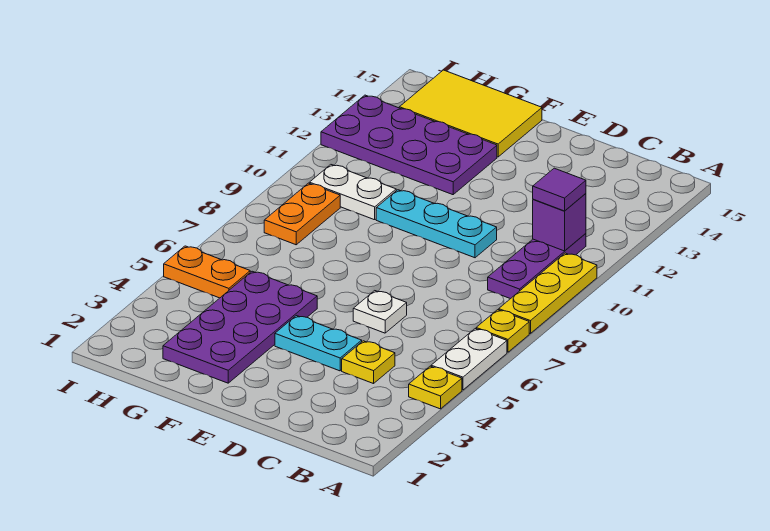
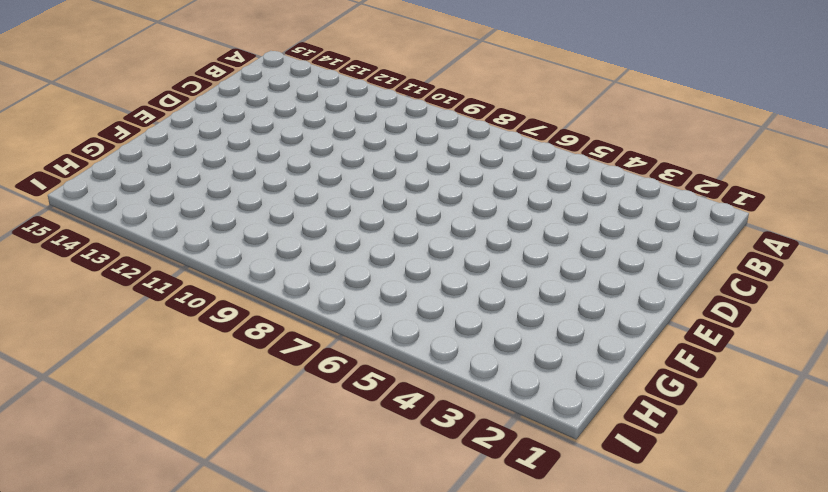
none -> yellow 1x1 plate [409,366,462,409]
none -> white 1x2 plate [431,329,507,390]
none -> yellow 1x1 plate [476,310,529,352]

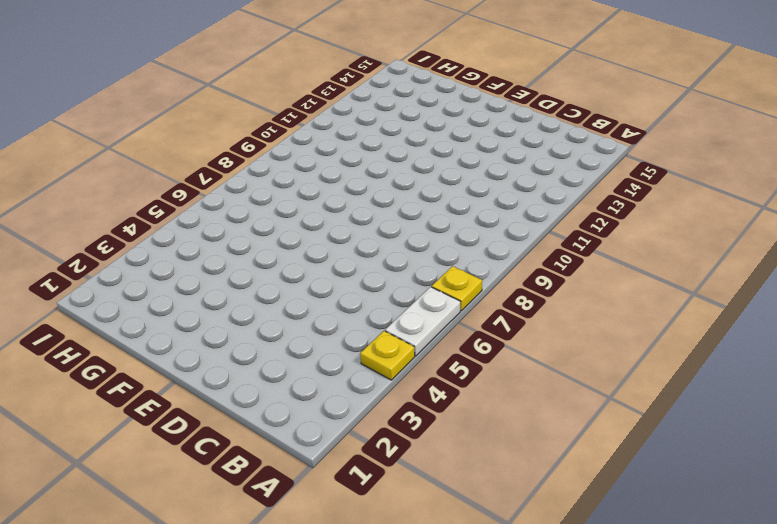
none -> yellow 1x3 plate [499,253,597,334]
none -> purple 1x3 plate [488,233,586,299]
none -> yellow 1x1 plate [342,341,395,384]

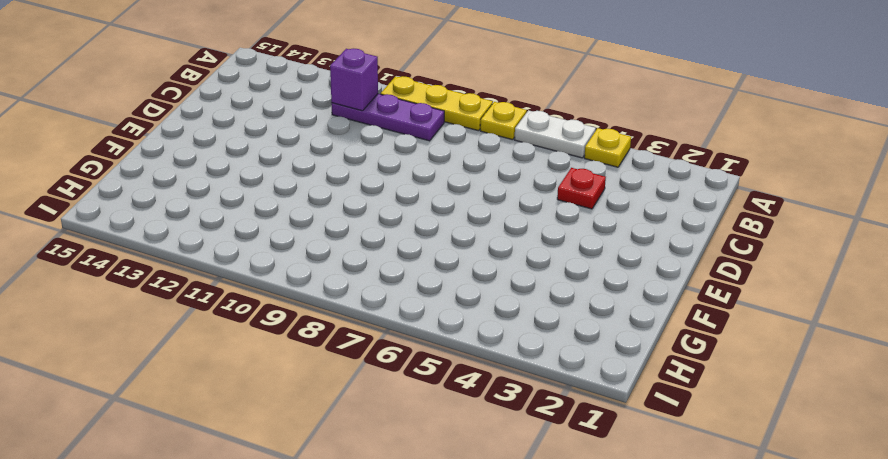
red 1x1 plate [557,168,606,209] -> yellow 1x1 plate [342,341,395,384]
none -> cyan 1x2 plate [275,316,362,371]
none -> white 1x1 plate [353,291,407,333]
none -> cyan 1x3 plate [376,190,497,258]

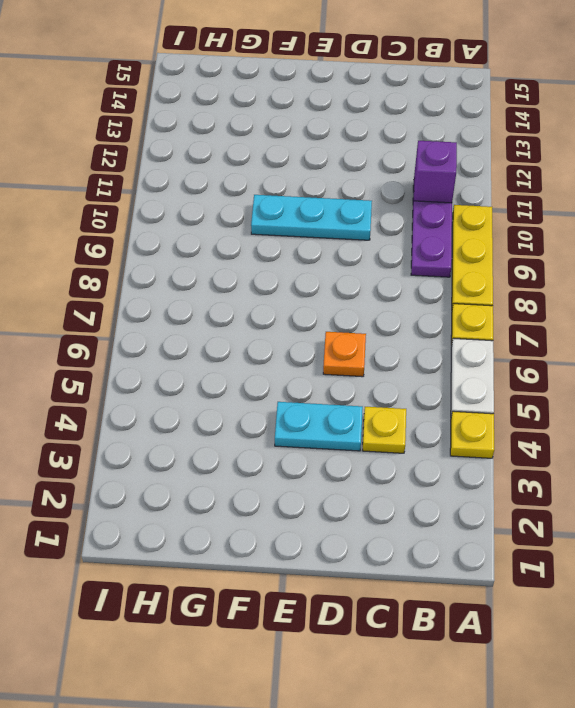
orange 1x1 plate [323,332,366,377] -> white 1x1 plate [353,291,407,333]
none -> purple 2x4 plate [163,271,317,383]
none -> purple 2x4 plate [321,95,497,195]
none -> yellow 2x3 tile [399,70,542,157]

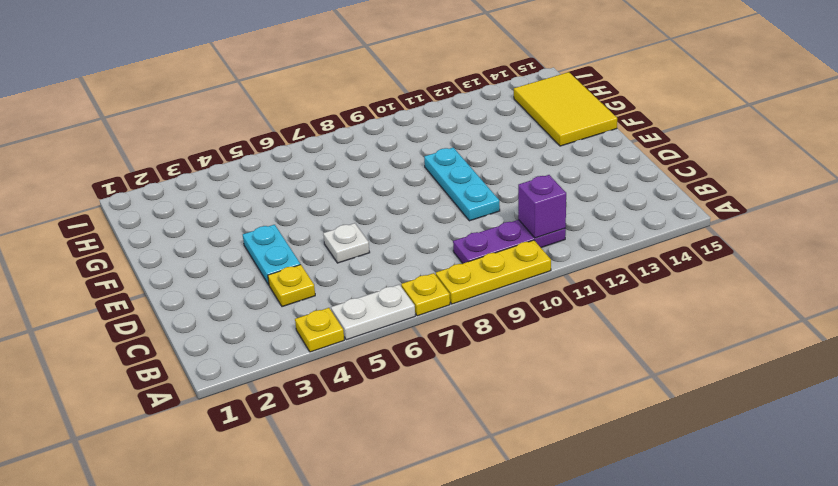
none -> purple 2x4 plate [163,271,317,383]
none -> purple 2x4 plate [321,95,497,195]
none -> white 1x2 plate [309,165,396,220]

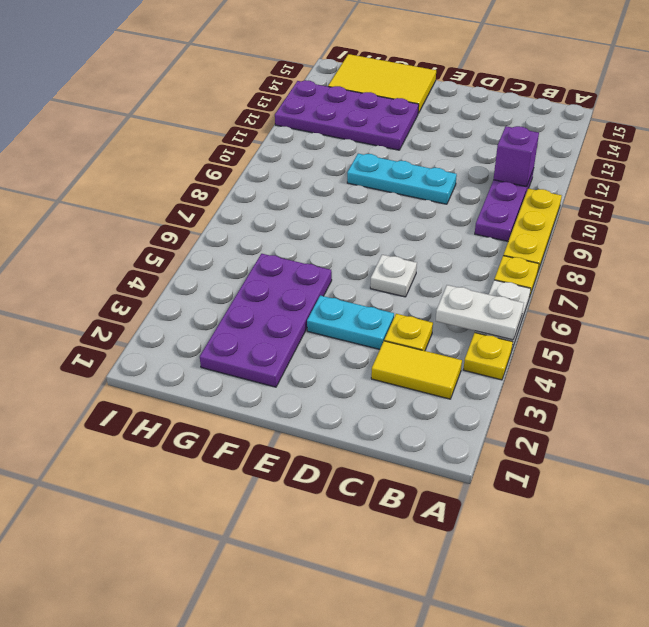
white 1x2 plate [436,285,524,340] -> white 1x2 plate moved to [309,165,396,220]
yellow 1x2 tile [371,341,462,399] -> none
none -> orange 1x2 plate [164,246,250,298]
none -> orange 1x2 plate [264,183,340,245]
none -> purple 1x1 tile [533,168,586,211]

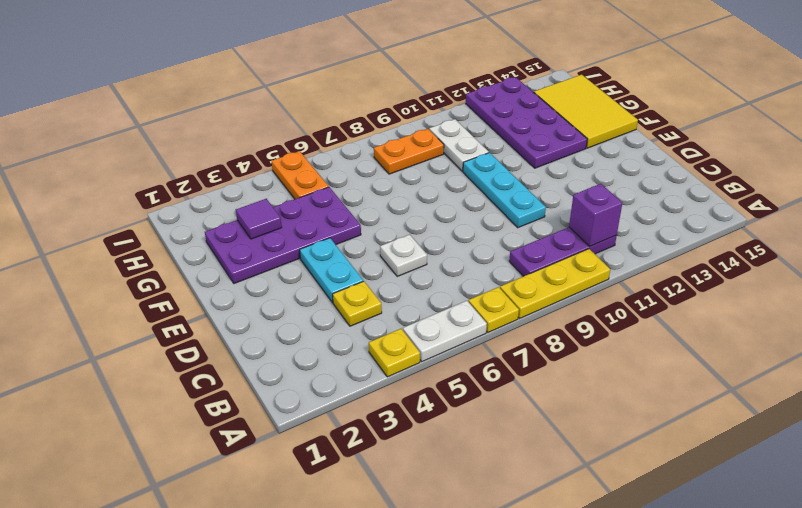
purple 1x1 tile [236,199,282,239] -> purple 1x1 tile moved to [533,168,586,211]

